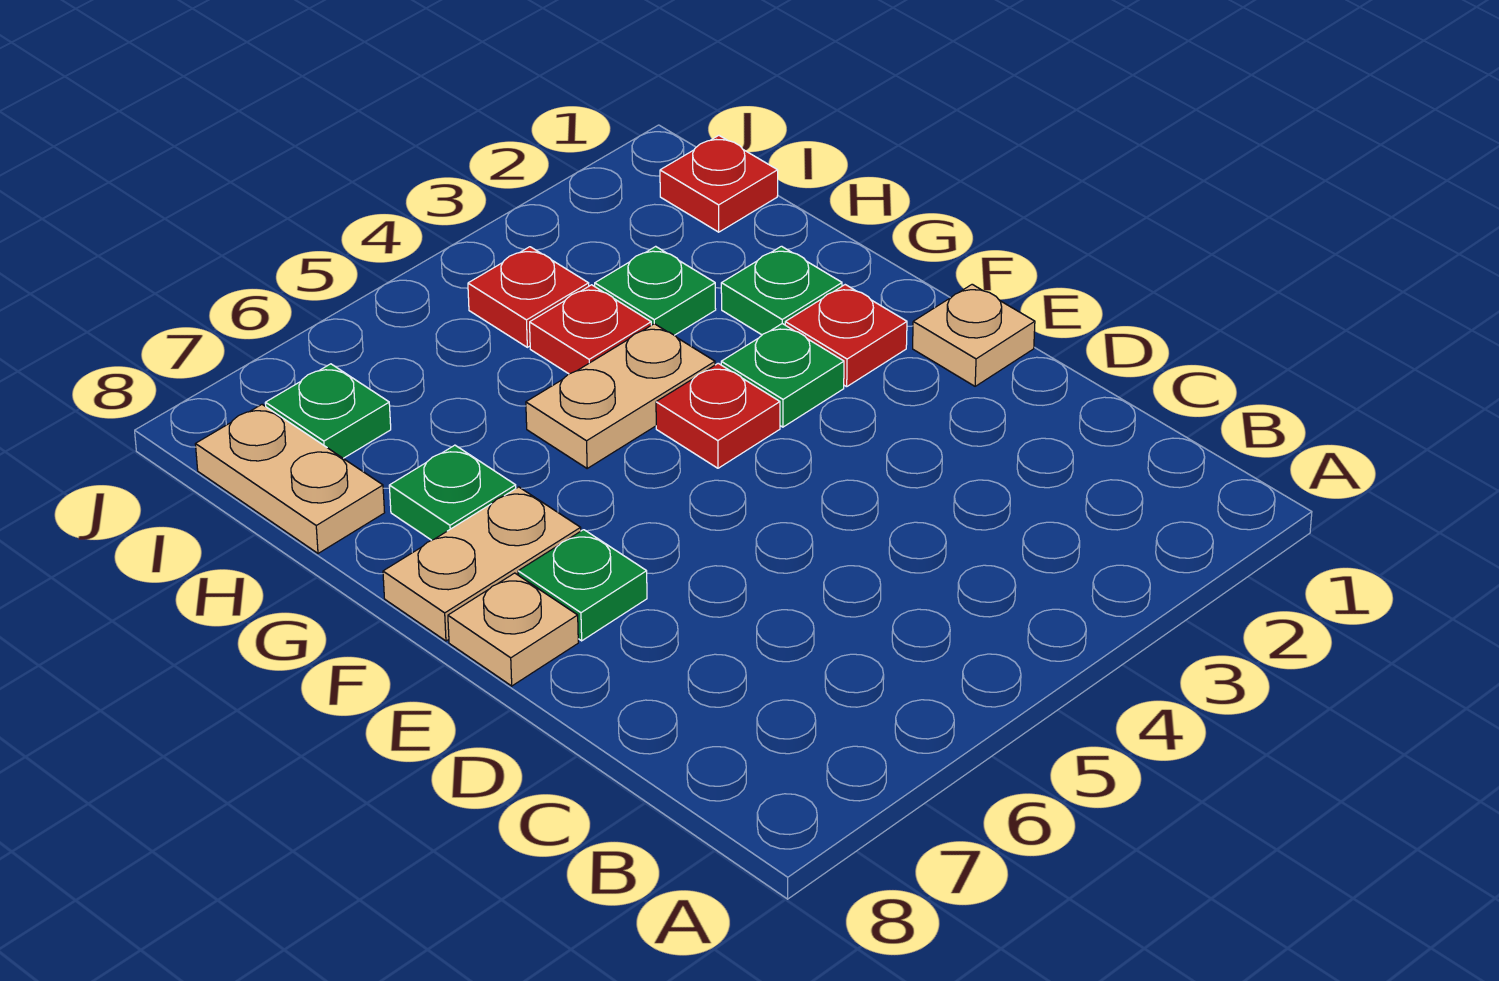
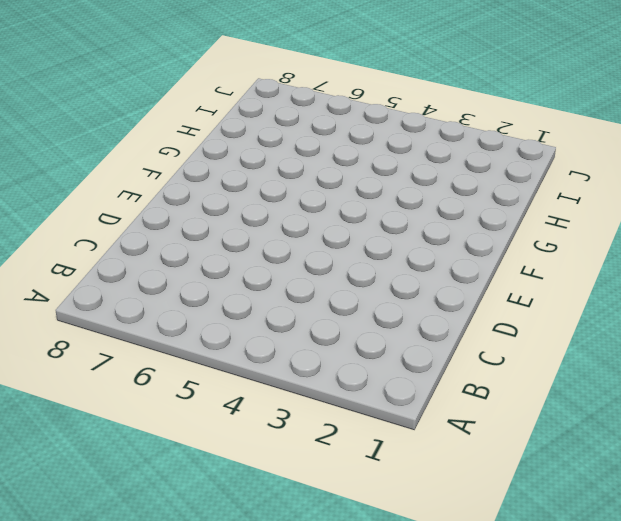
none -> tan 1x1 plate [913,284,1035,386]
none -> green 1x1 plate [518,530,647,641]
none -> tan 1x1 plate [448,573,578,686]

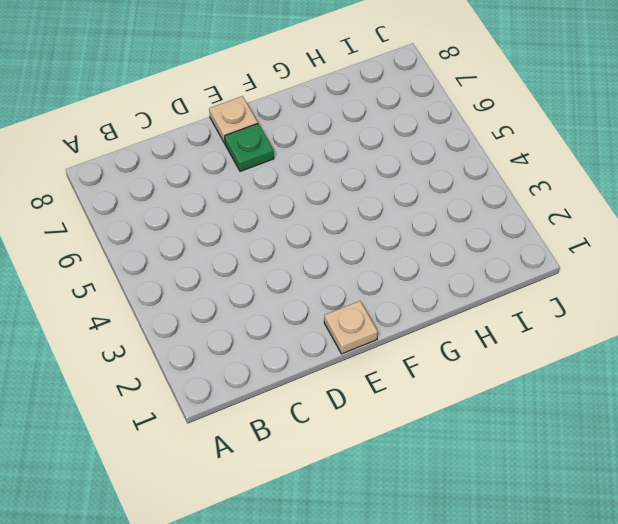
none -> red 1x1 plate [785,285,907,387]
none -> green 1x1 plate [721,324,844,427]
none -> red 1x1 plate [656,363,780,468]

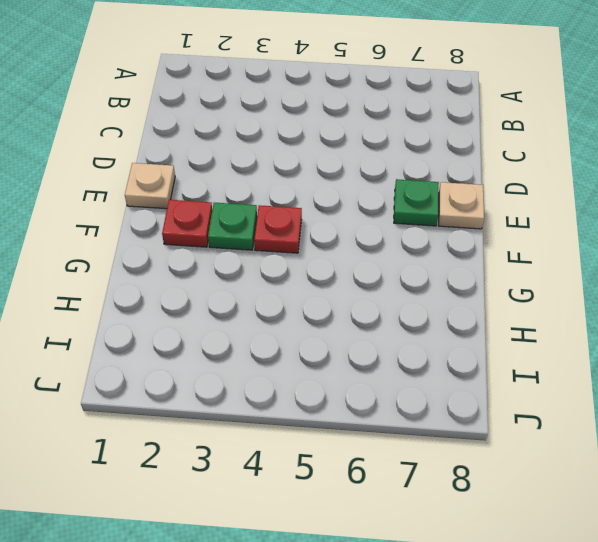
none -> tan 1x2 plate [383,487,581,641]
none -> green 1x1 plate [721,246,842,335]
none -> tan 1x2 plate [526,324,715,468]

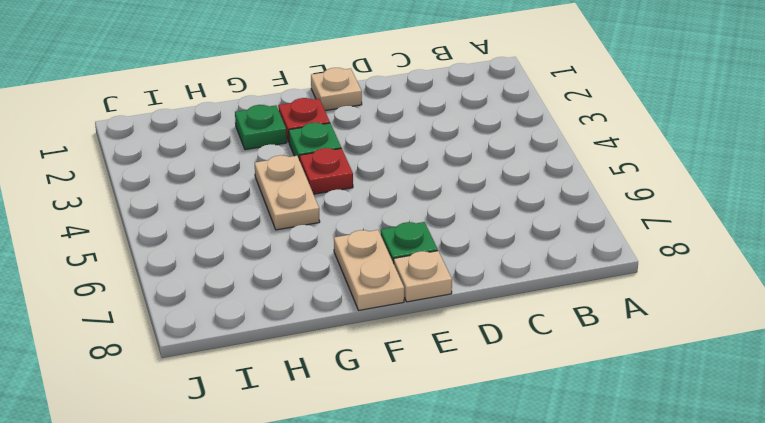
none -> green 1x1 plate [389,445,516,540]
none -> green 1x1 plate [595,246,716,335]
none -> red 1x1 plate [530,285,651,374]

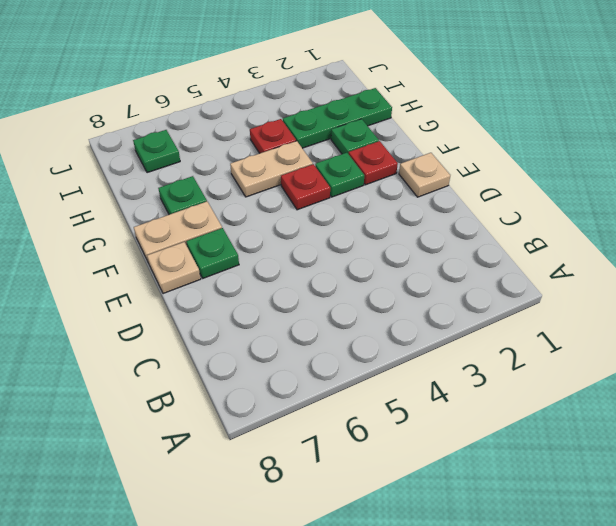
green 1x3 plate [283,88,392,148] -> green 1x1 plate [595,246,716,335]
none -> tan 1x2 plate [195,405,385,553]
none -> red 1x1 plate [660,136,778,232]
none -> red 1x1 plate [468,247,589,347]

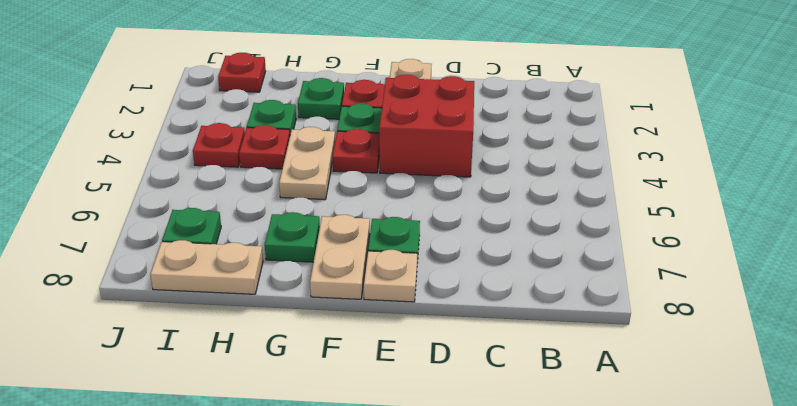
red 2x2 brick [379,75,474,177] -> none

